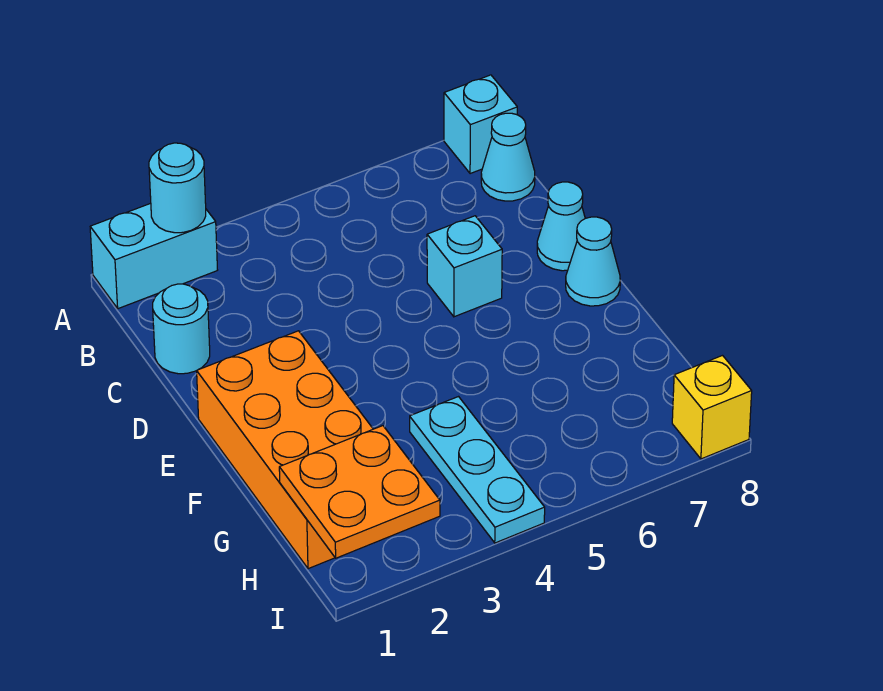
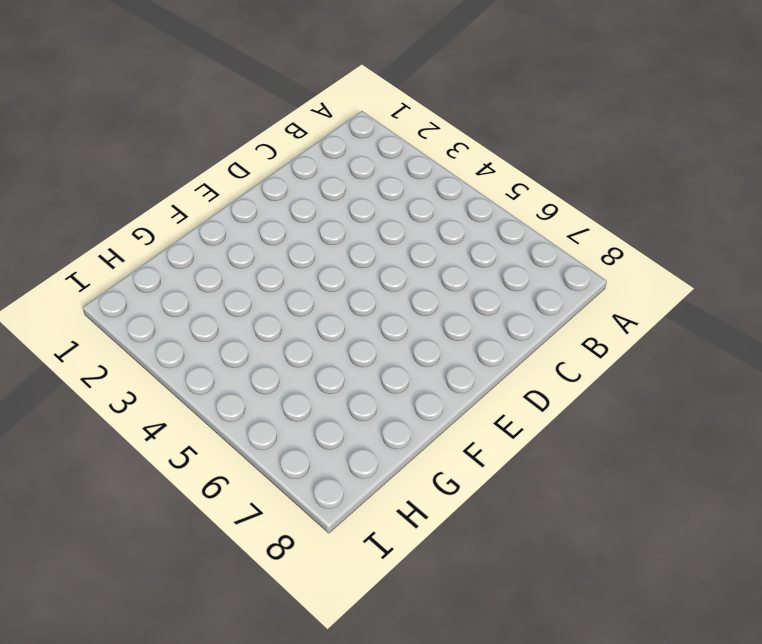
none -> cyan 1x2 brick [90,203,217,309]
none -> cyan 1x1 brick [444,75,517,174]
none -> cyan 1x1 cone [481,113,535,201]

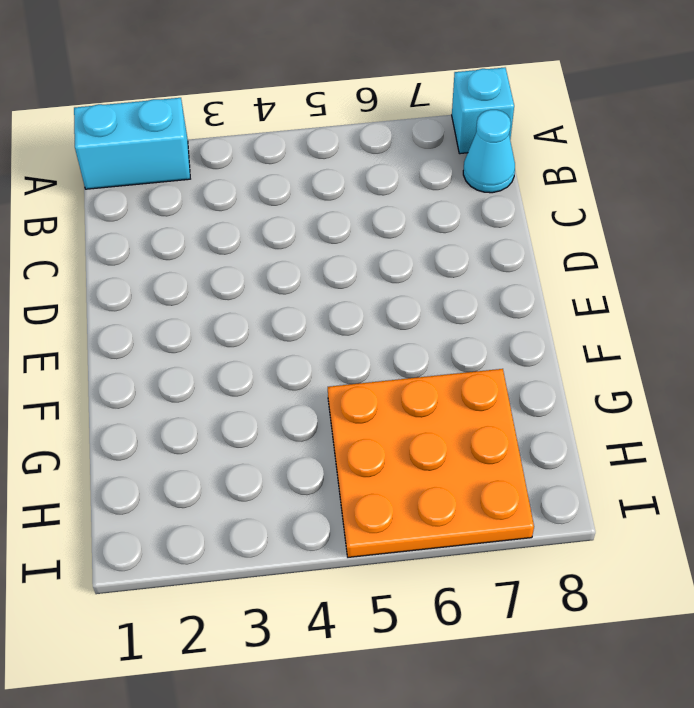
orange 3x3 plate [328,369,534,557] -> none
none -> cyan 1x1 round brick [153,284,210,374]
none -> cyan 1x1 brick [427,216,502,317]
none -> cyan 1x1 cone [537,182,585,271]

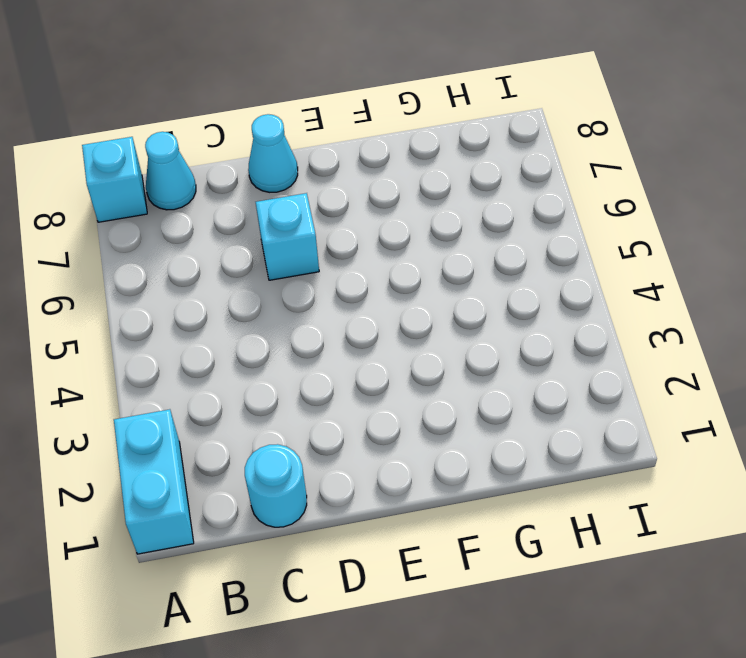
none -> orange 2x4 brick [197,331,373,569]
none -> cyan 1x1 cone [566,217,620,306]
none -> cyan 1x3 plate [410,397,545,543]

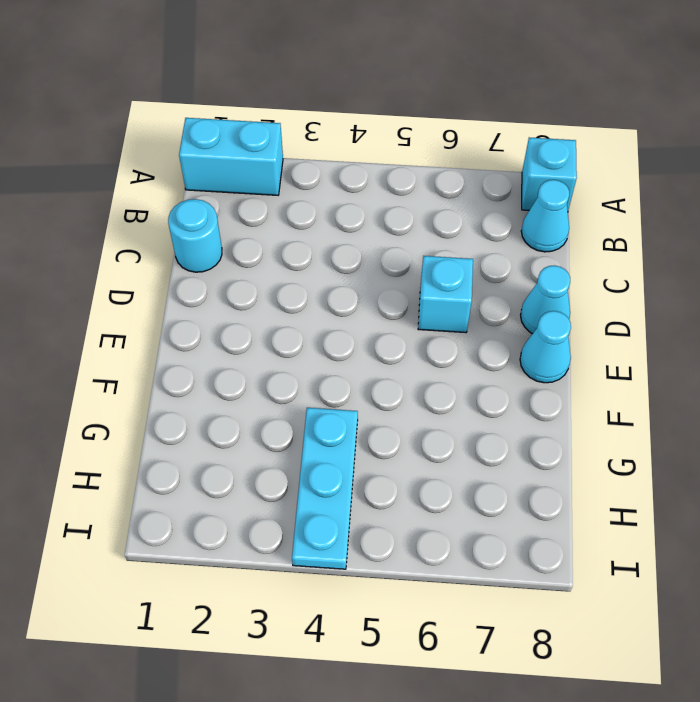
none -> orange 2x4 brick [197,331,373,569]
none -> yellow 1x1 brick [672,356,752,459]
none -> cyan 1x1 round brick [149,143,206,233]

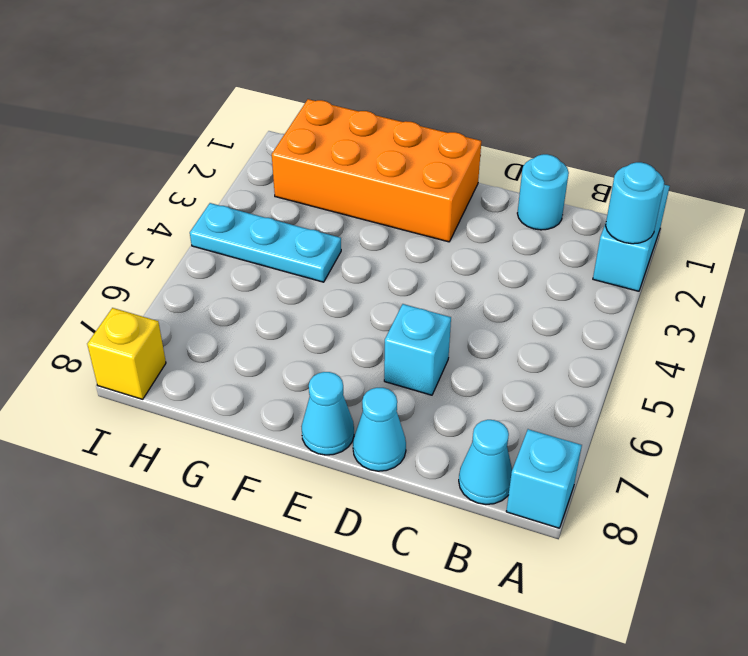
none -> orange 2x2 plate [279,426,440,558]

